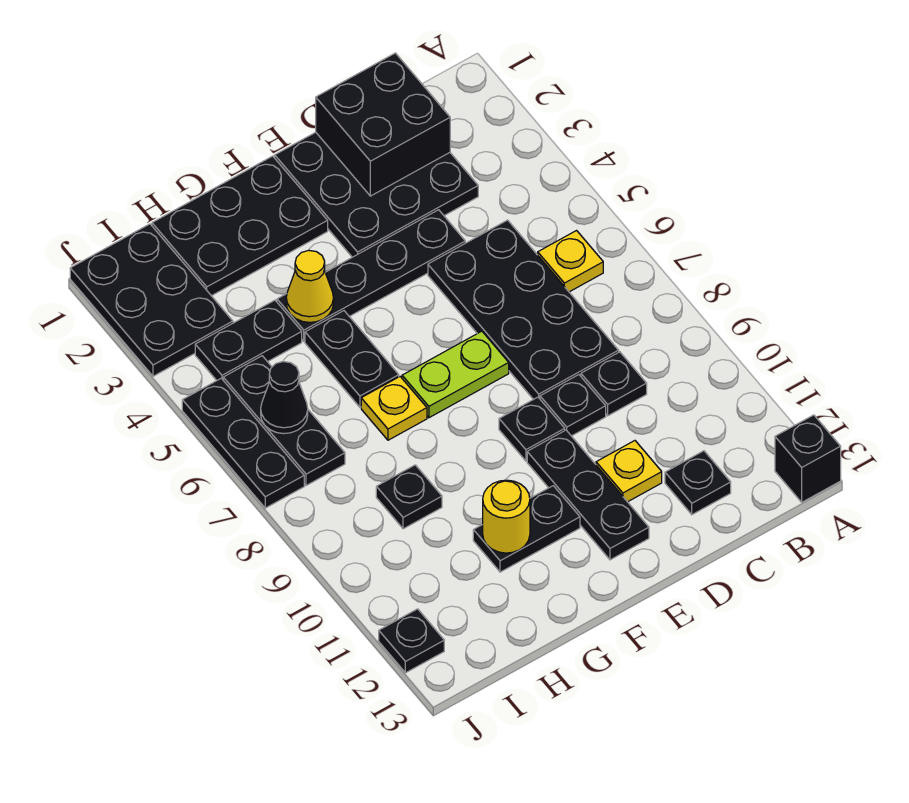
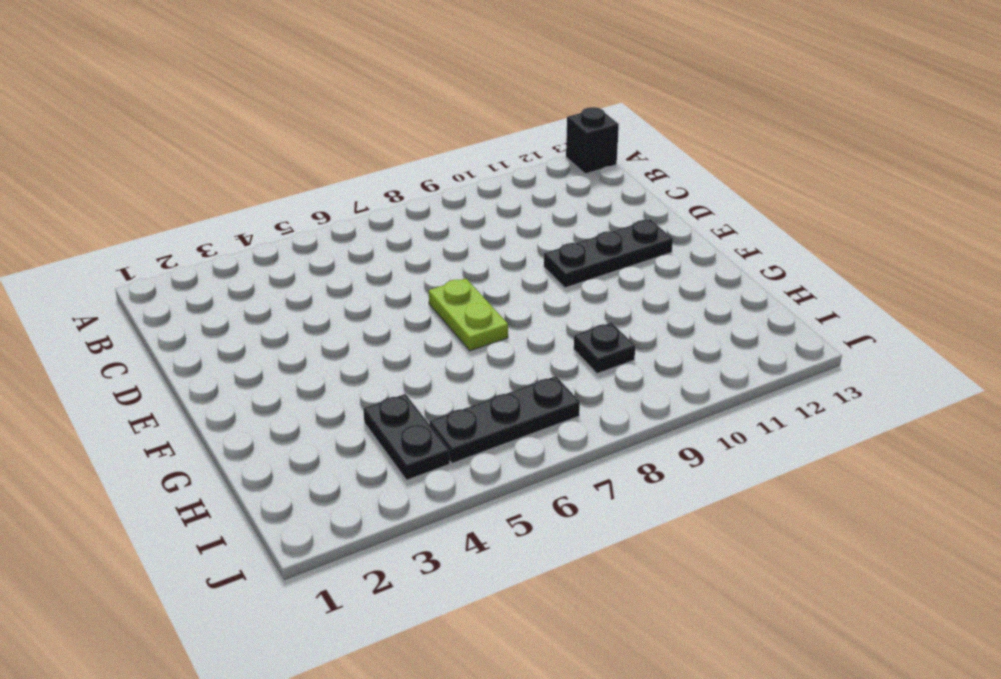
none -> yellow 1x1 plate [538,231,603,292]
none -> black 3x3 plate [275,132,478,257]
none -> black 2x4 plate [428,220,619,399]

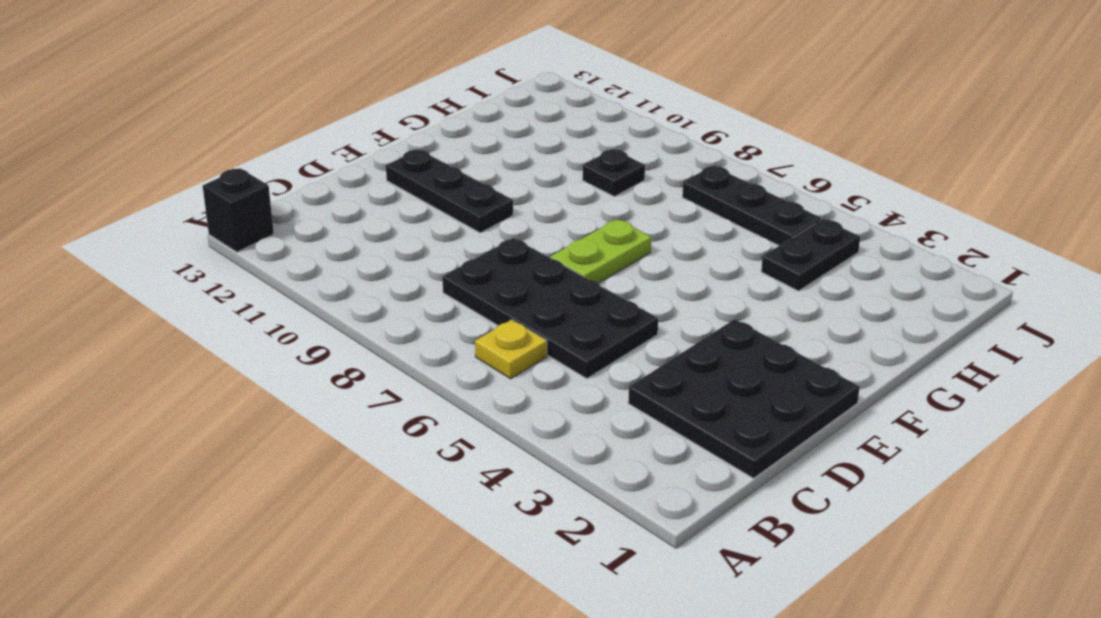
none -> black 1x1 plate [581,352,647,416]
none -> black 1x1 plate [665,451,731,515]
none -> black 1x4 plate [277,210,465,341]

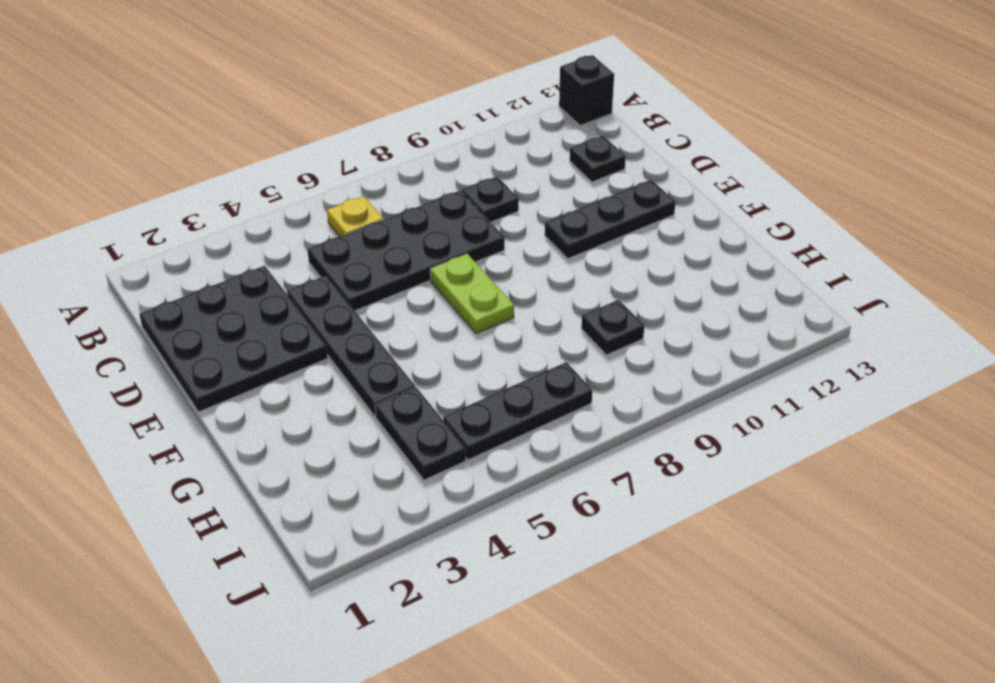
none -> black 1x1 plate [540,375,606,436]
none -> yellow 1x1 plate [596,441,662,502]
none -> black 1x1 plate [499,397,565,461]

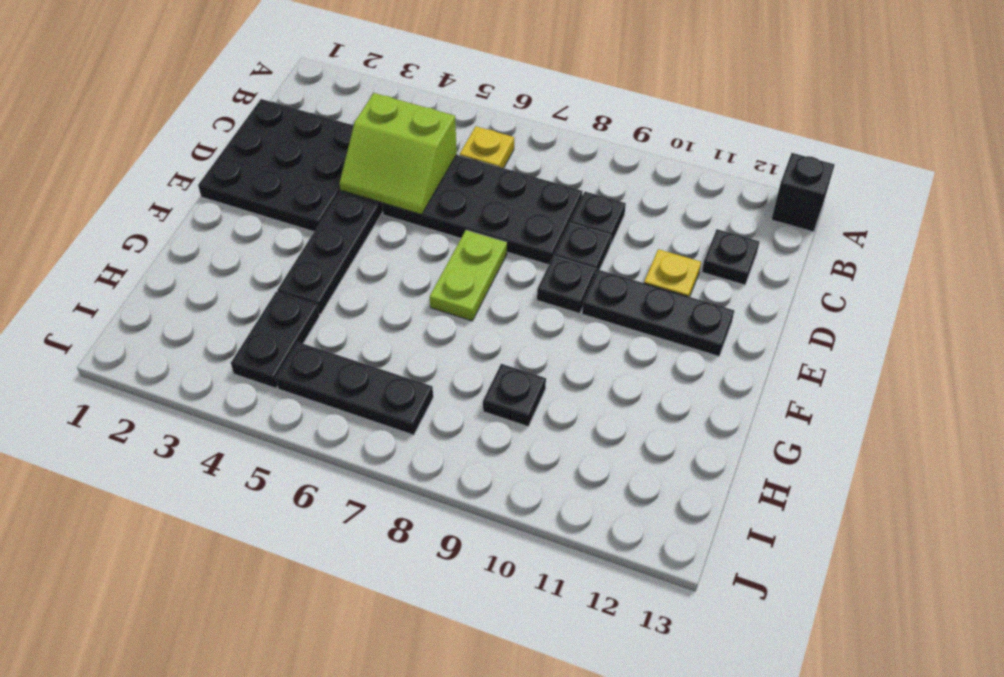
lime 2x2 slope [340,93,457,215] -> none
none -> black 2x3 plate [152,156,328,296]
none -> black 1x2 plate [473,486,580,572]
none -> black 1x2 plate [305,311,399,407]

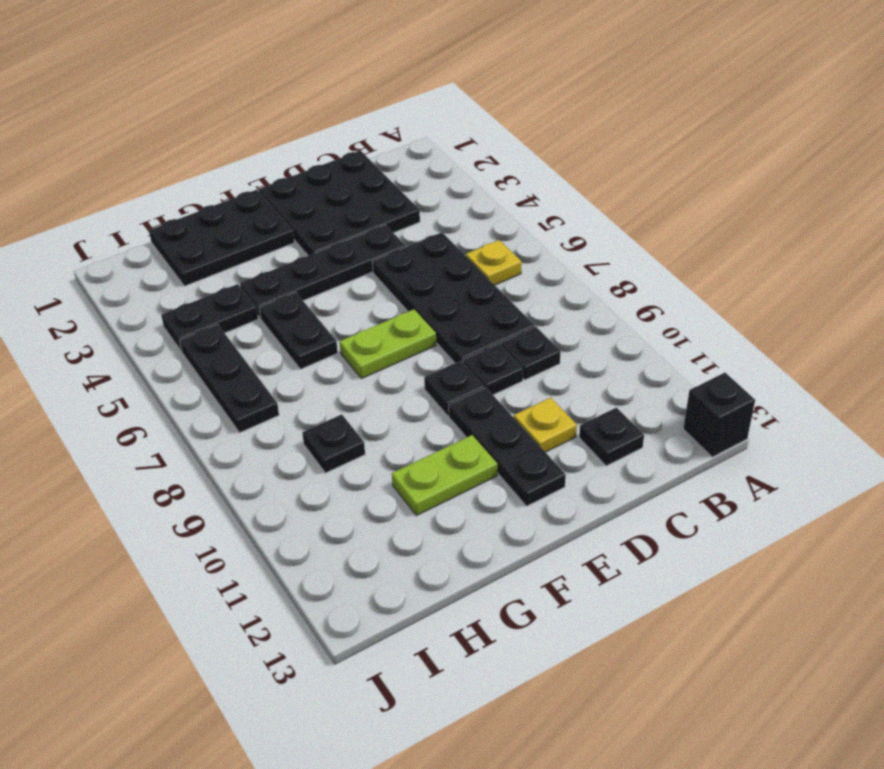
lime 1x2 plate [392,435,497,515] -> black 1x2 plate [473,486,580,572]
none -> yellow 1x1 plate [361,377,427,440]
none -> black 2x3 plate [70,224,233,376]
none -> black 1x3 plate [182,378,304,508]

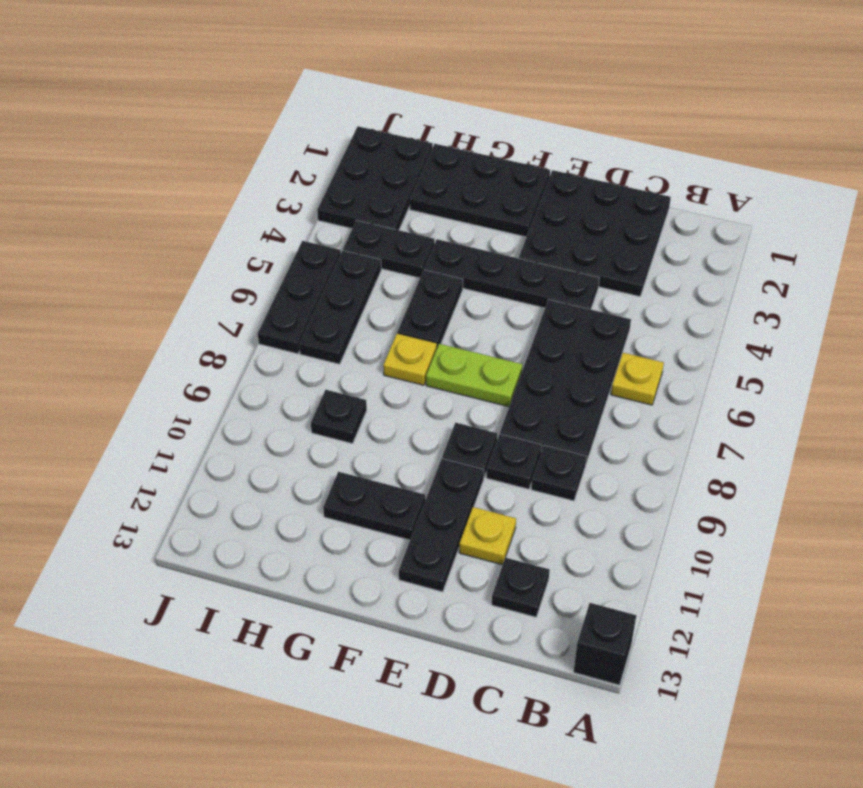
none -> black 1x1 plate [379,609,444,673]
none -> black 2x2 brick [316,53,450,196]
none -> yellow 1x1 cone [286,250,334,322]

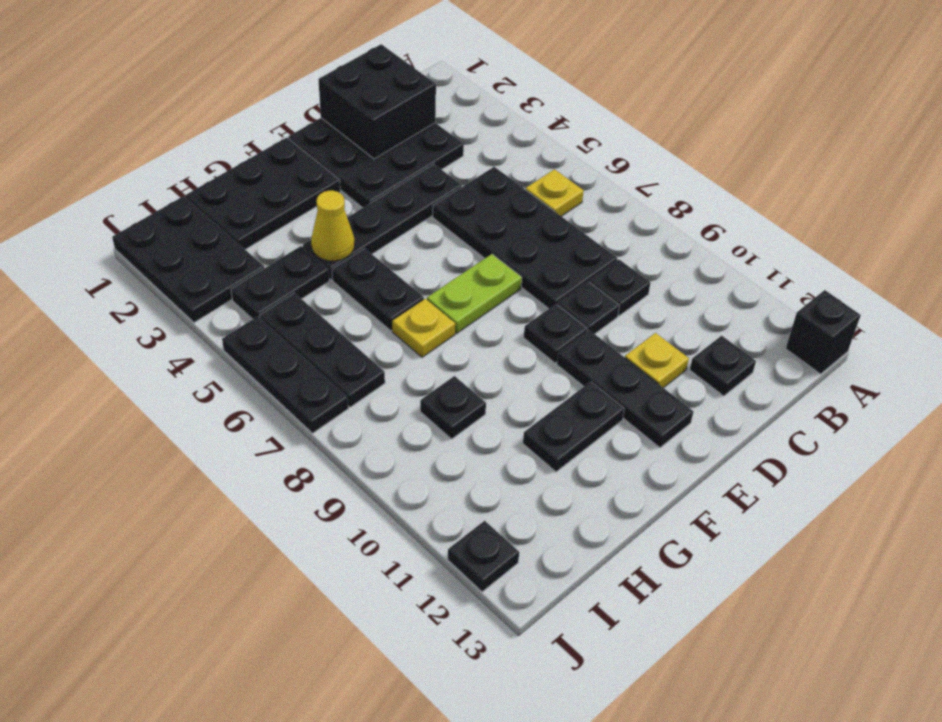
none -> yellow 1x1 round brick [483,480,530,553]
none -> black 1x1 cone [261,362,308,434]

